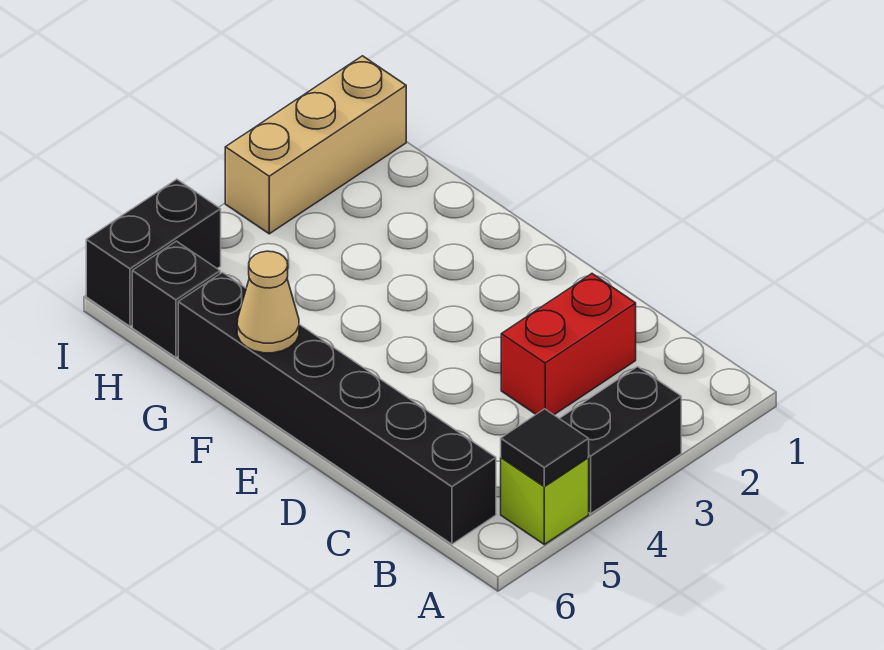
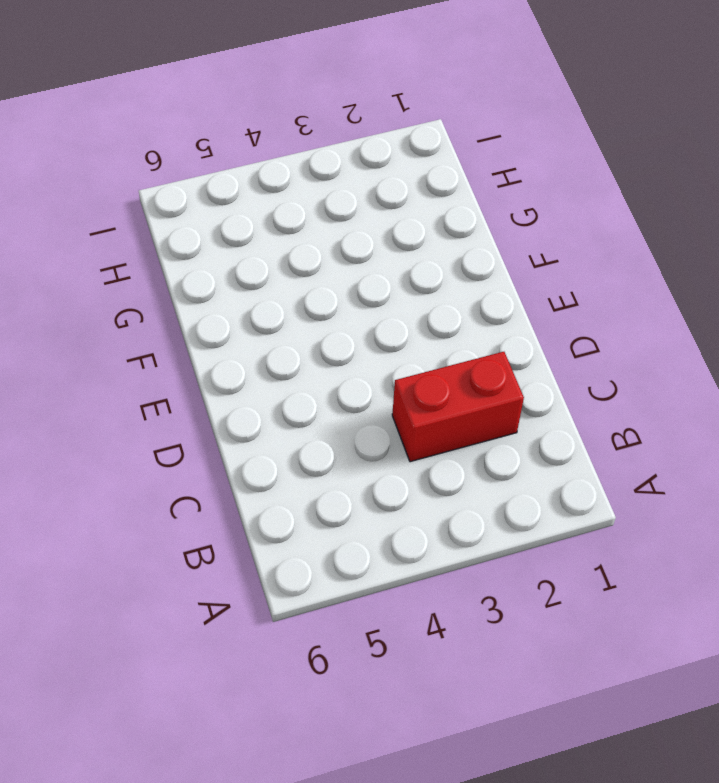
none -> black 1x2 brick [559,367,681,513]
none -> lime 1x1 brick [501,458,589,544]

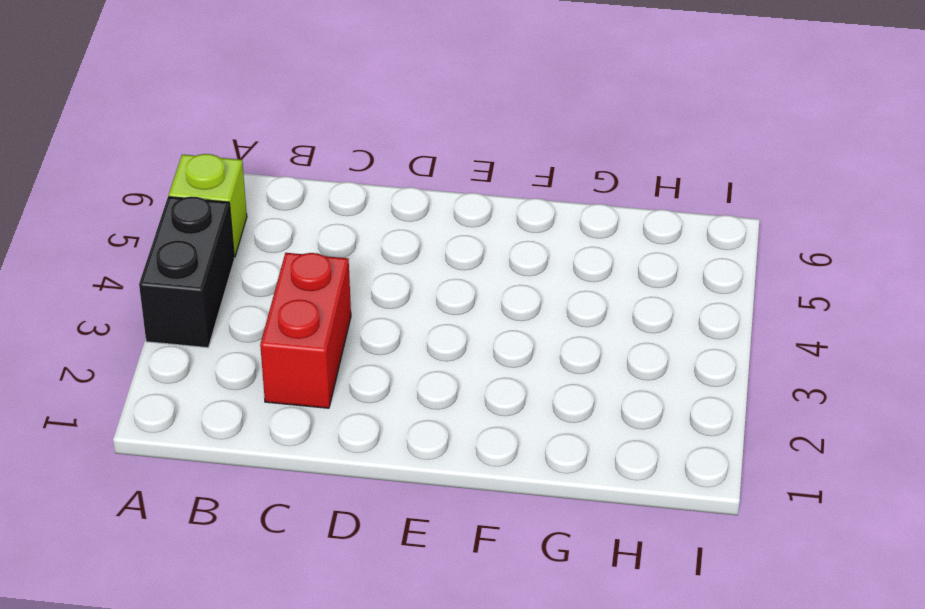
none -> black 1x6 brick [178,272,496,544]
none -> black 1x1 brick [132,241,220,357]

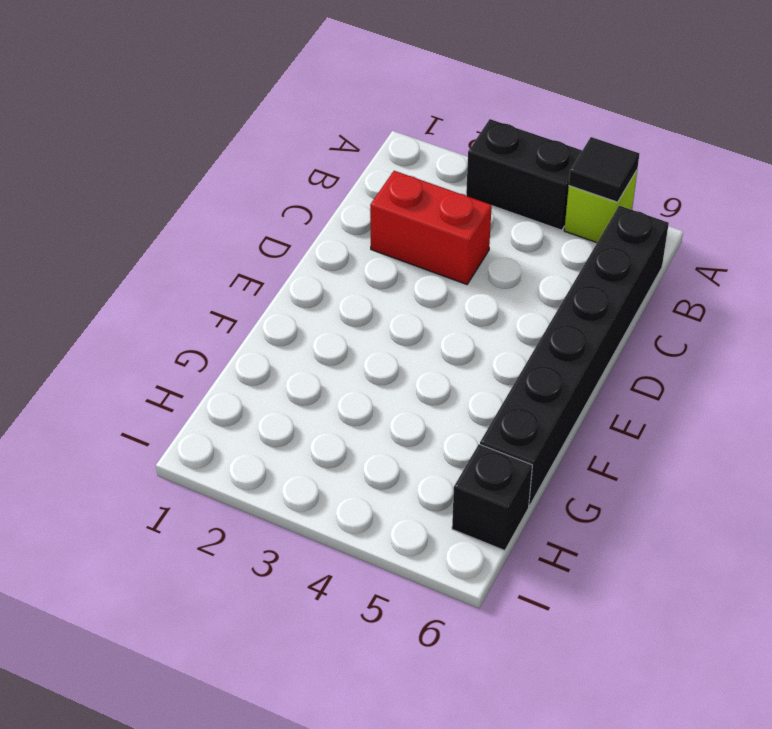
none -> tan 1x3 brick [225,56,406,234]
none -> black 1x2 brick [86,179,221,326]

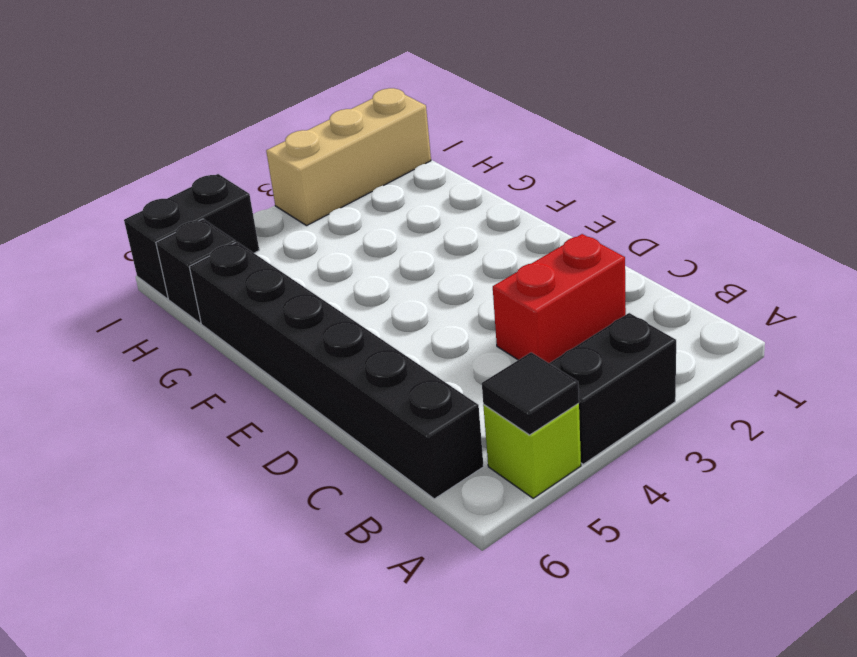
none -> tan 1x1 cone [237,251,299,353]

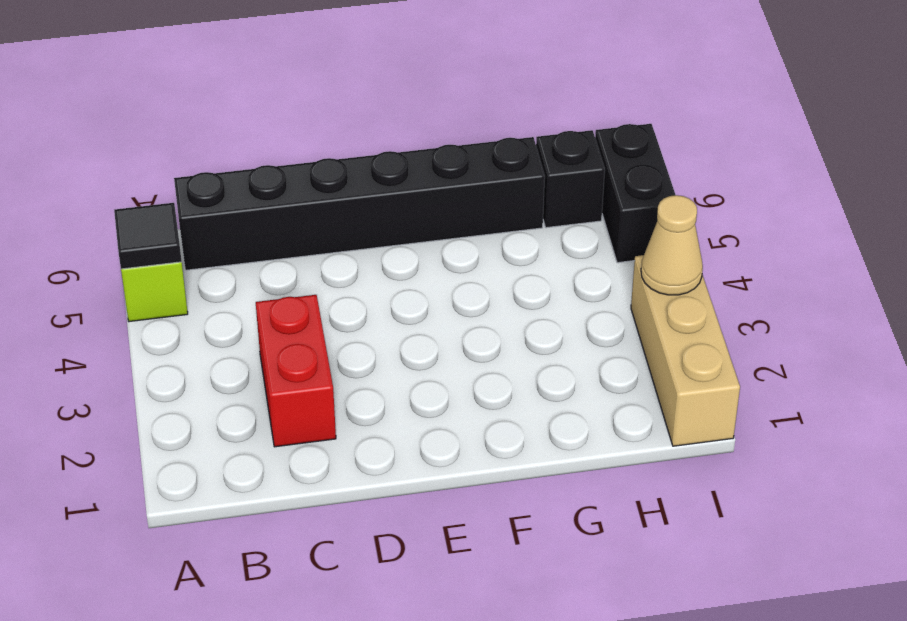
tan 1x1 cone [641,195,703,295] -> tan 1x1 cone moved to [237,251,299,353]
none -> black 1x2 brick [559,367,681,513]

